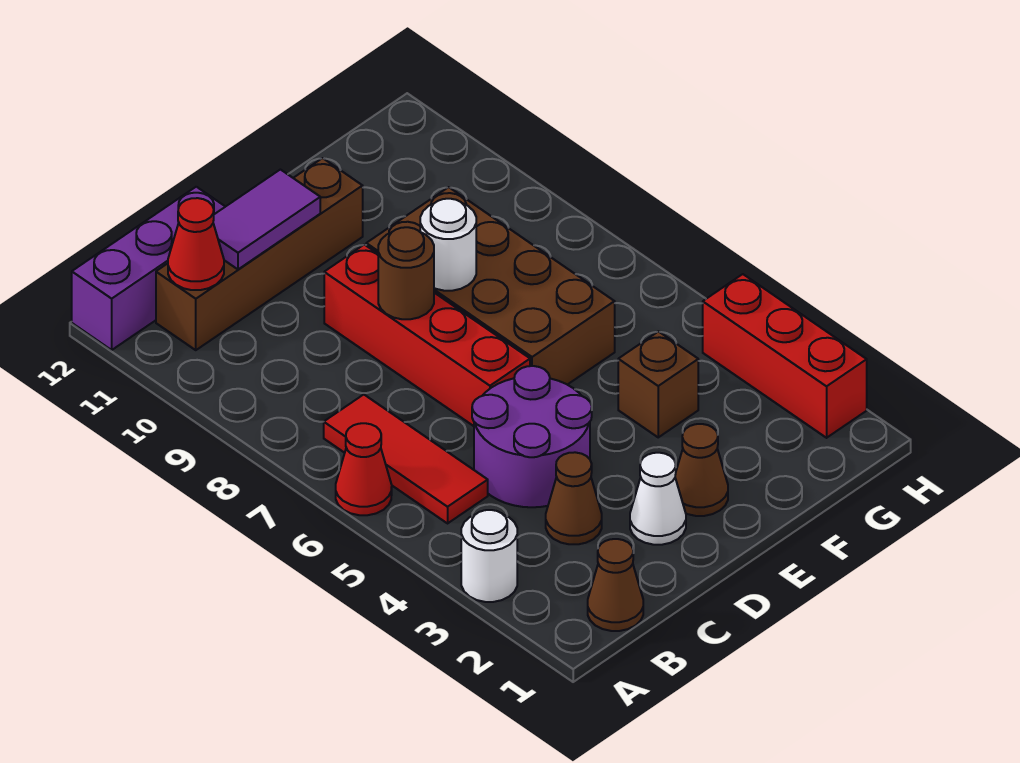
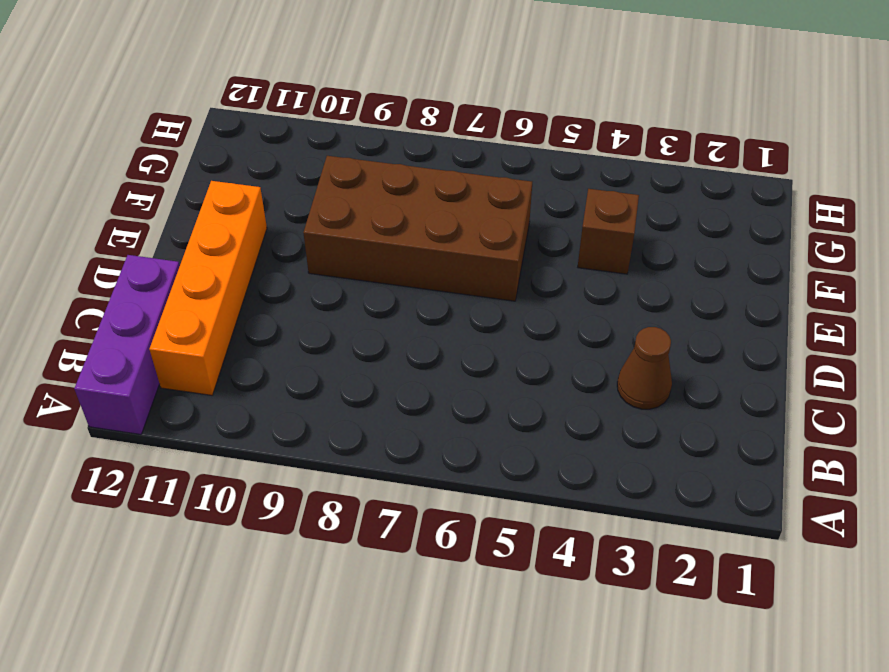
orange 1x4 brick [149,181,267,395] -> brown 1x4 brick [156,158,363,350]
none -> white 1x1 round brick [461,510,517,602]
none -> red 1x1 cone [336,423,392,515]
none -> brown 1x1 cone [588,539,643,631]

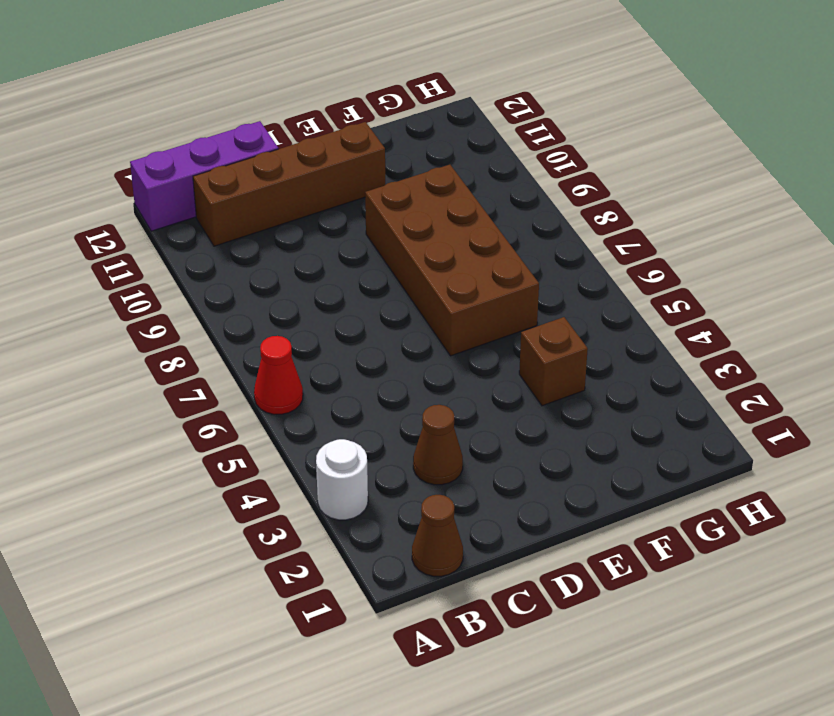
none -> red 1x3 tile [324,395,488,523]
none -> purple 2x2 round brick [472,366,592,507]
none -> white 1x1 cone [630,453,686,545]

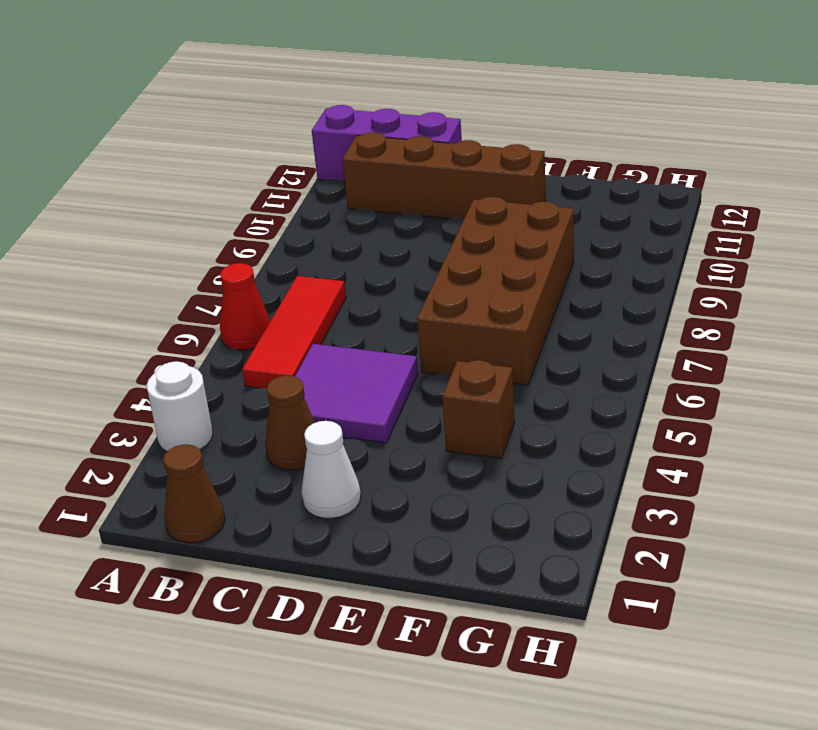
purple 2x2 tile [295,344,418,443] -> purple 2x2 round brick [472,366,592,507]
none -> red 1x4 brick [324,245,530,426]
none -> brown 1x1 cone [675,424,728,516]
none -> red 1x3 brick [703,274,867,438]

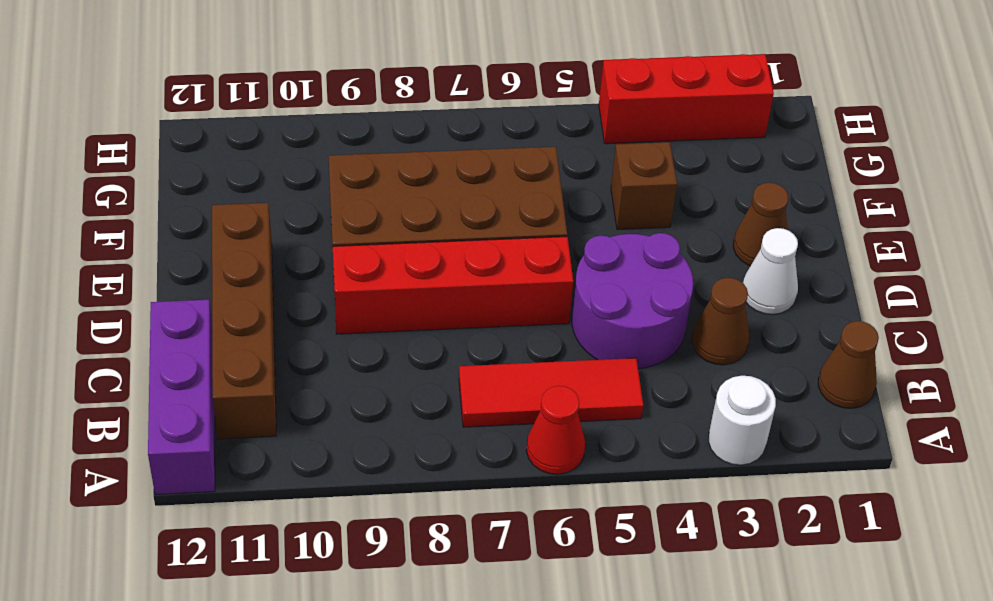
none -> red 1x1 cone [168,198,224,290]
none -> purple 1x2 tile [213,170,320,269]
none -> brown 1x1 round brick [378,227,434,319]

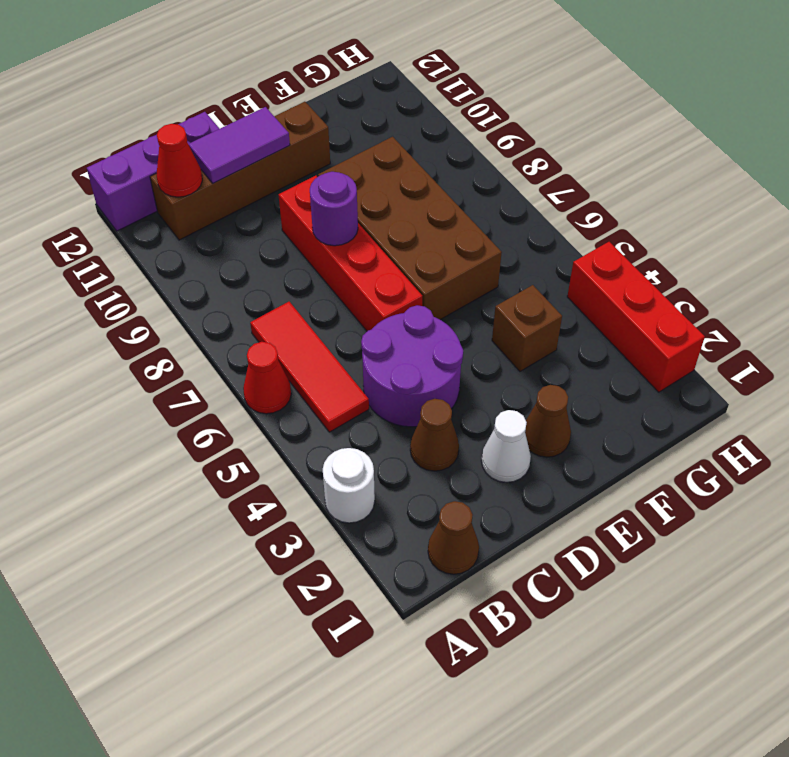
purple 1x1 round brick [310,172,358,246] -> brown 1x1 round brick [378,227,434,319]
none -> white 1x1 round brick [420,199,476,291]

